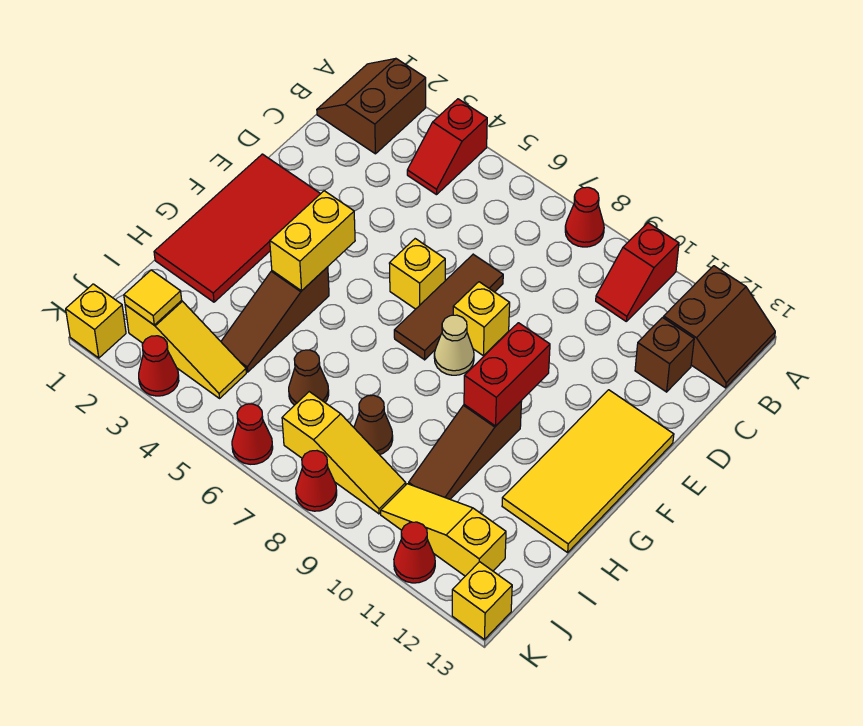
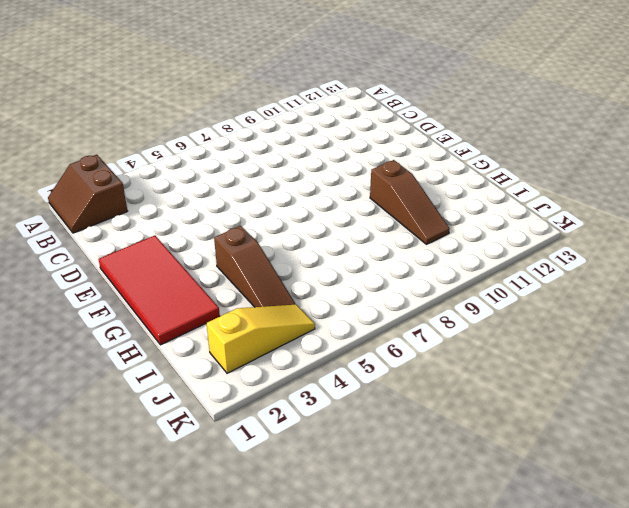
none -> red 1x2 slope [407,99,487,195]
none -> red 1x1 cone [565,187,604,247]
none -> red 1x2 slope [596,223,679,322]

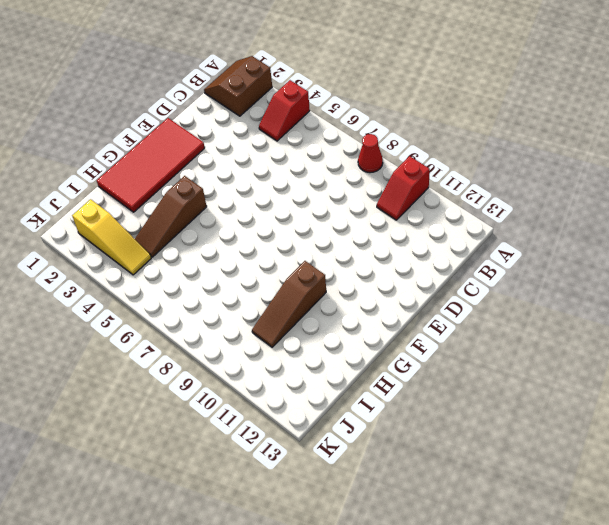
none -> brown 2x2 slope [664,266,775,388]
none -> brown 1x1 brick [635,318,694,392]
none -> brown 1x3 tile [394,254,503,360]

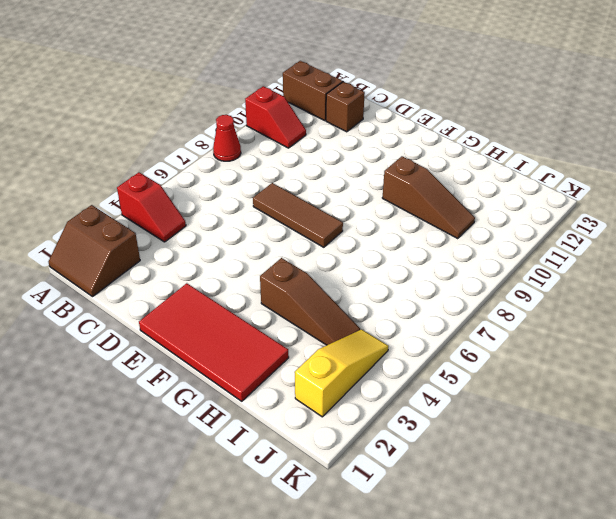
none -> yellow 1x1 brick [389,239,445,309]
none -> yellow 1x1 brick [453,282,510,356]
none -> yellow 2x4 tile [502,390,674,553]

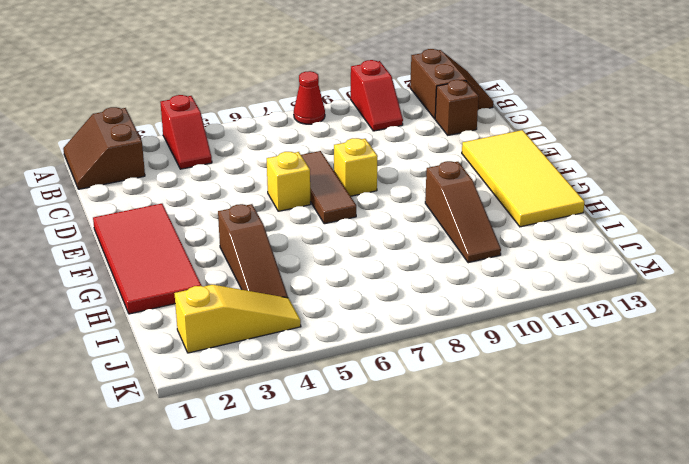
none -> tan 1x1 cone [434,315,474,375]
none -> brown 1x1 cone [289,350,329,405]
none -> brown 1x1 cone [354,395,393,455]

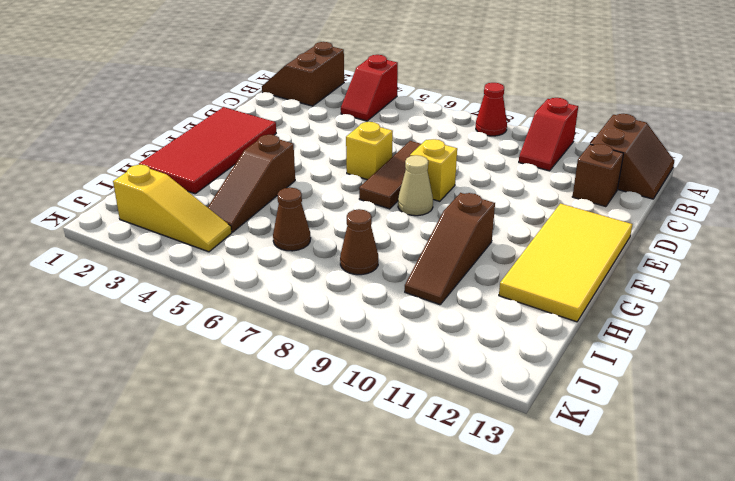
none -> yellow 1x3 slope [282,392,406,514]
none -> yellow 1x3 slope [381,484,506,576]
none -> yellow 1x1 brick [66,284,126,358]

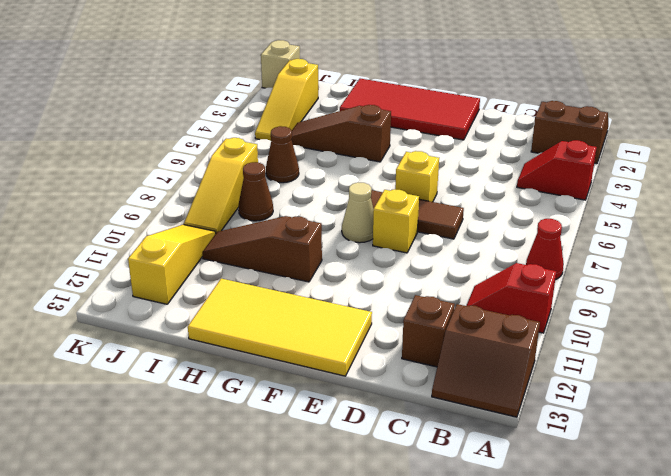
tan 1x1 brick [261,40,300,88] -> yellow 1x1 brick [66,284,126,358]
none -> red 1x1 cone [139,336,179,396]
none -> red 1x1 cone [232,404,273,464]
none -> red 1x1 cone [296,451,337,511]

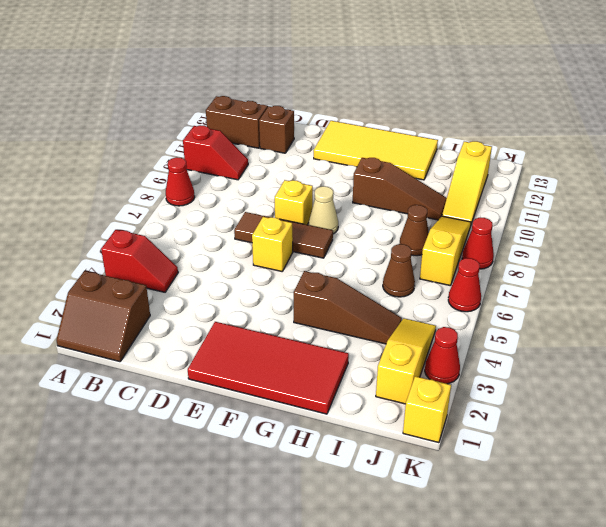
none -> red 1x1 cone [394,522,435,583]
none -> yellow 1x1 brick [452,562,512,639]
none -> yellow 1x2 brick [270,191,355,291]

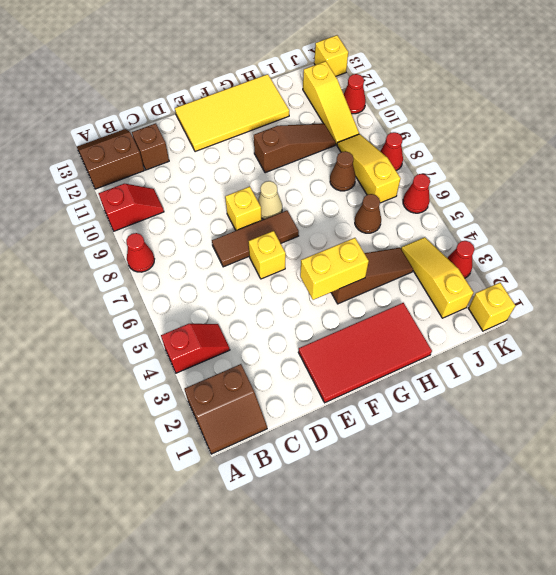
none -> red 1x2 brick [464,323,550,426]
none -> yellow 1x1 tile [124,270,182,325]

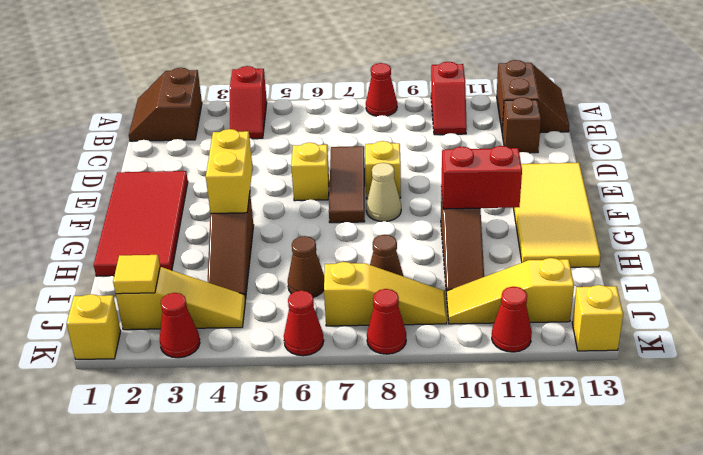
red 1x2 brick [441,146,522,209] -> red 1x2 brick turned to [464,323,550,426]

